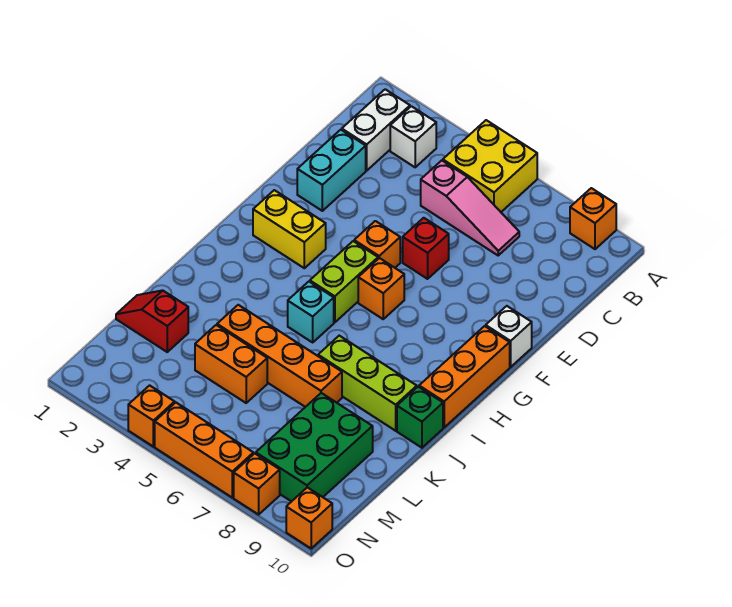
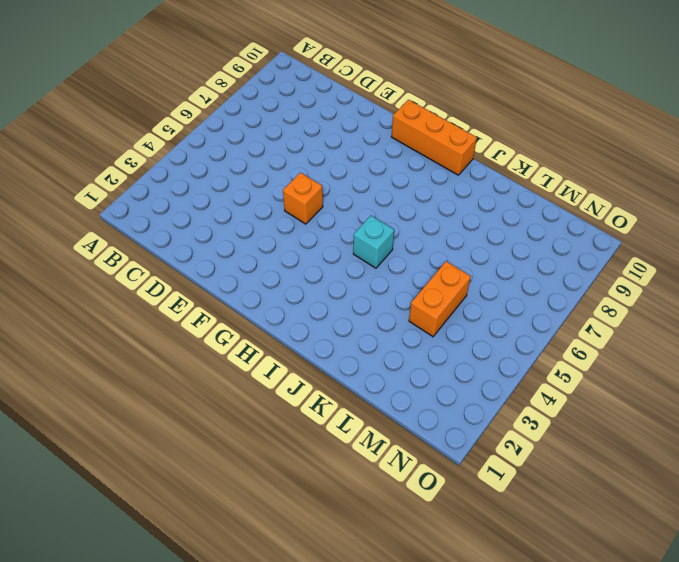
none -> yellow 2x2 brick [443,120,537,212]
none -> orange 1x1 brick [570,188,616,249]
none -> white 1x2 brick [342,89,410,170]

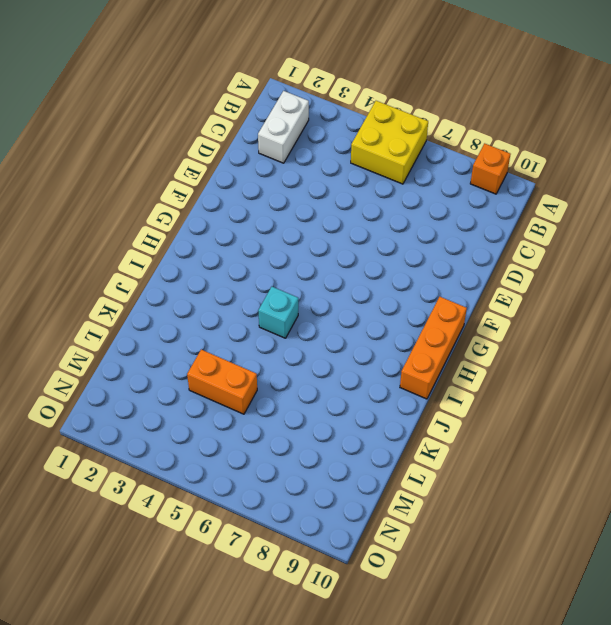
none -> white 1x1 brick [390,106,436,167]
none -> pink 1x3 slope [421,160,519,255]
none -> cyan 1x2 brick [297,130,366,211]

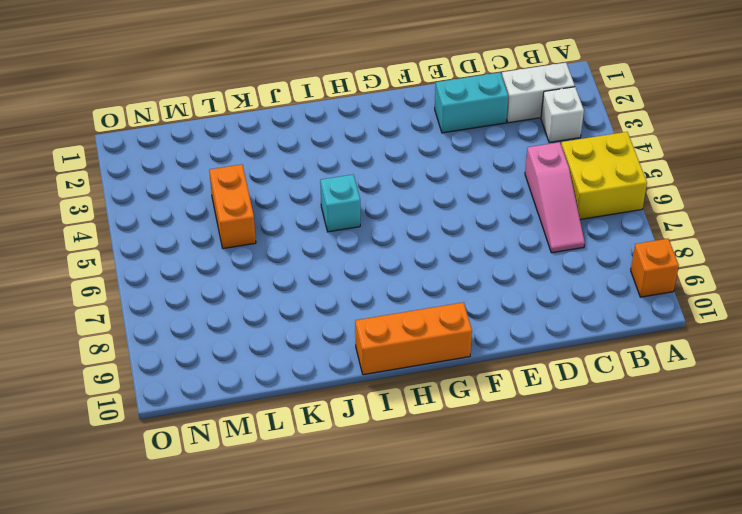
none -> red 1x1 brick [403,218,449,279]
none -> orange 1x1 brick [354,221,400,268]
none -> white 1x1 brick [486,306,532,367]

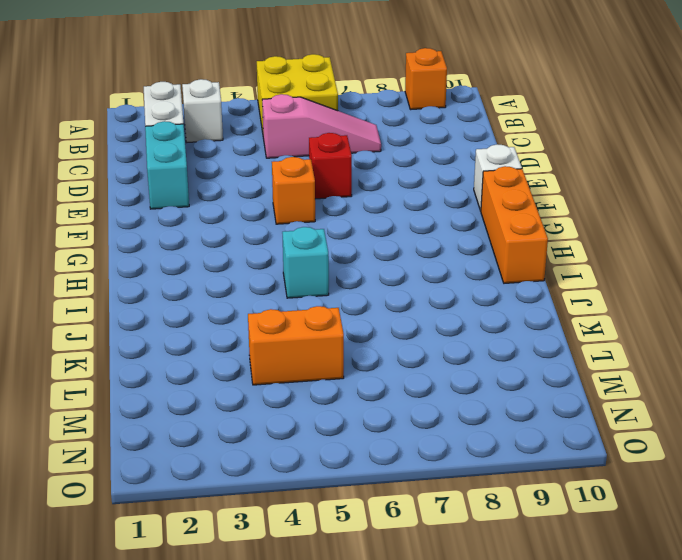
none -> yellow 1x2 brick [253,190,326,268]
none -> lime 1x2 brick [310,241,378,322]
none -> orange 1x1 brick [358,258,404,319]

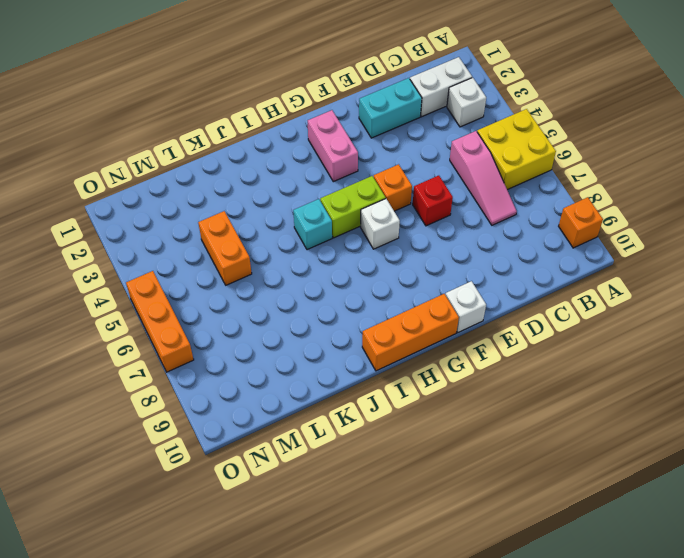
pink 1x2 brick [308,110,358,182] -> yellow 1x2 brick [253,190,326,268]
white 1x1 brick [361,199,400,249] -> orange 1x1 brick [358,258,404,319]
none -> lime 1x3 brick [318,336,417,431]
none -> green 1x1 brick [397,387,443,448]
none -> orange 1x4 brick [217,305,342,407]

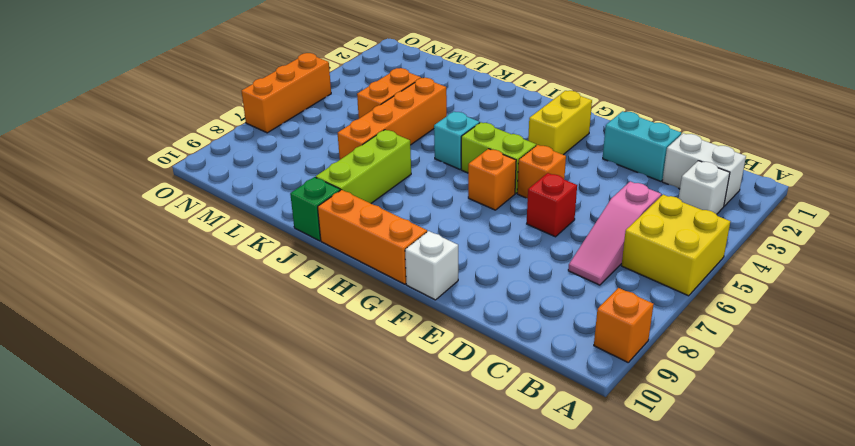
none -> red 1x2 slope [116,290,188,352]
none -> green 2x3 brick [256,393,373,502]
none -> orange 1x1 brick [128,385,175,447]

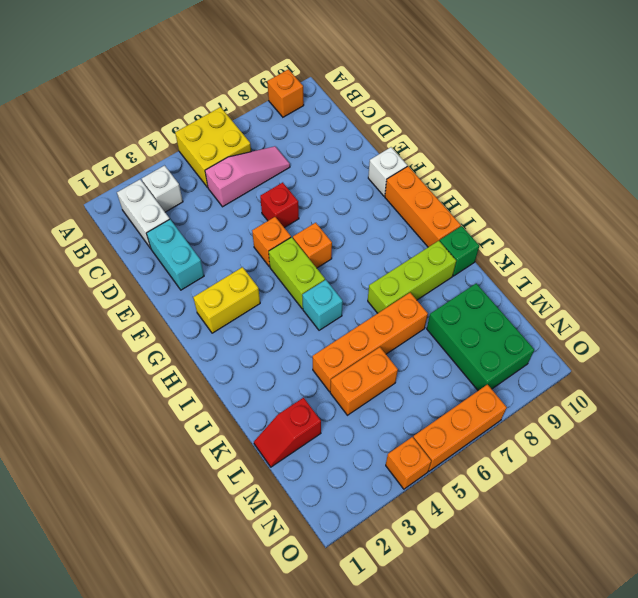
none -> orange 1x1 brick [234,453,280,515]
none -> orange 1x1 brick [286,487,332,548]

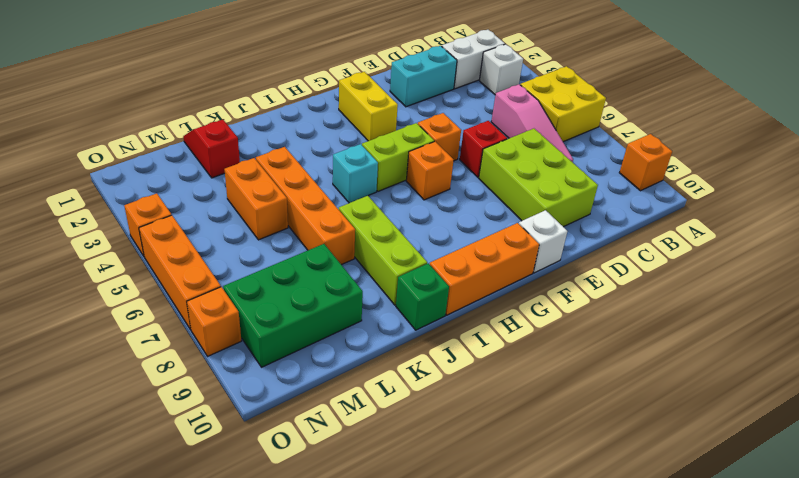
lime 2x3 brick [479,129,598,227] -> none
none -> orange 1x1 brick [286,487,332,548]

